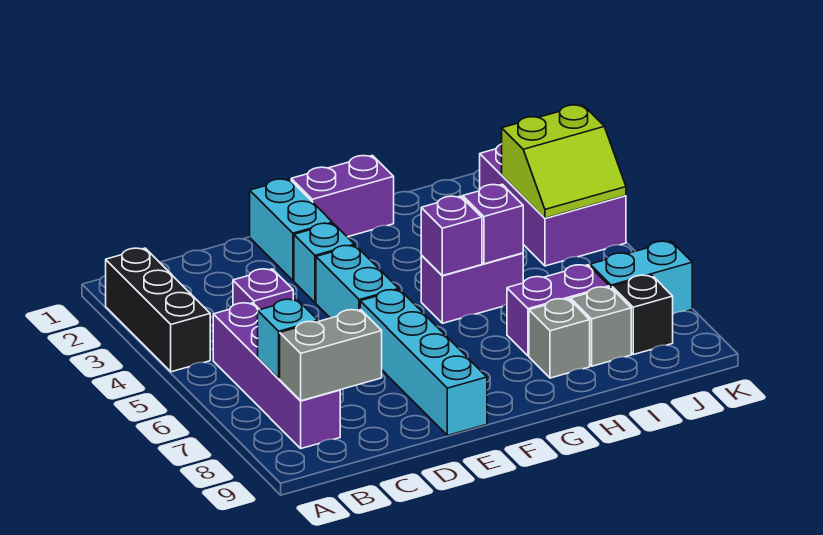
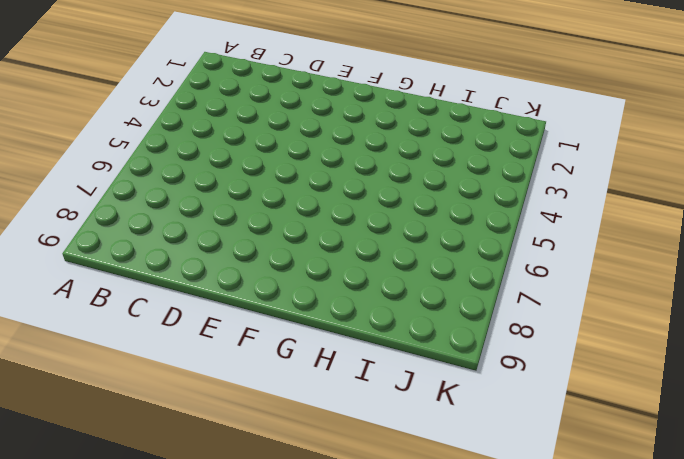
none -> black 1x3 brick [106,248,210,372]
none -> purple 1x4 brick [213,303,340,448]
none -> purple 1x1 brick [233,269,293,310]

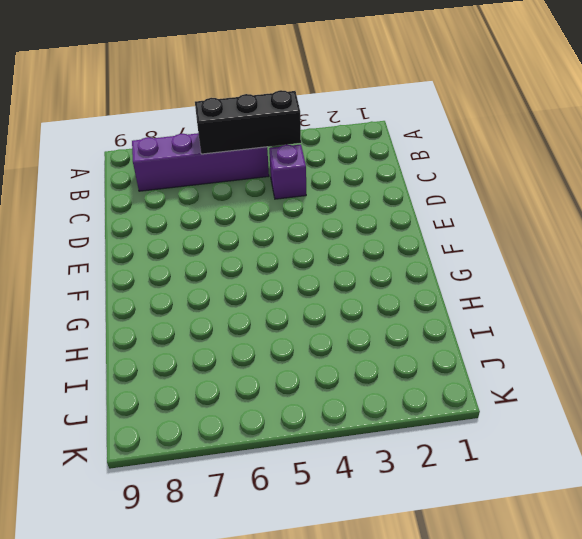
black 1x3 brick [195,90,301,154] -> black 1x3 brick moved to [106,248,210,372]
none -> cyan 1x2 brick [250,179,332,280]
none -> cyan 1x1 brick [294,223,355,303]
none -> cyan 1x2 brick [316,245,399,318]

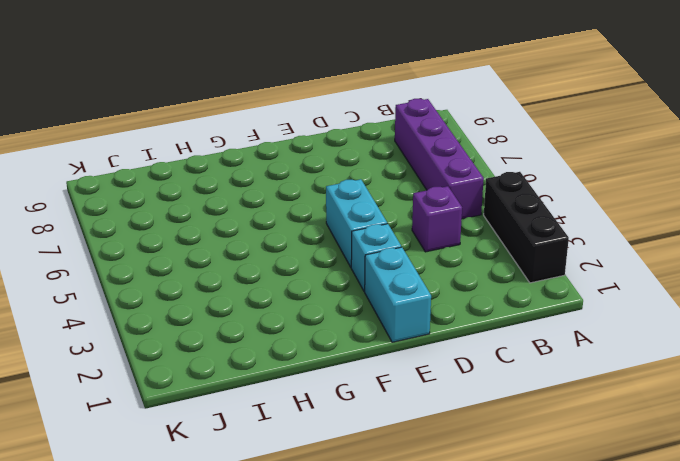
none -> cyan 1x4 brick [360,290,487,435]
none -> purple 1x2 brick [291,156,394,237]
none -> purple 1x2 brick [421,253,523,323]

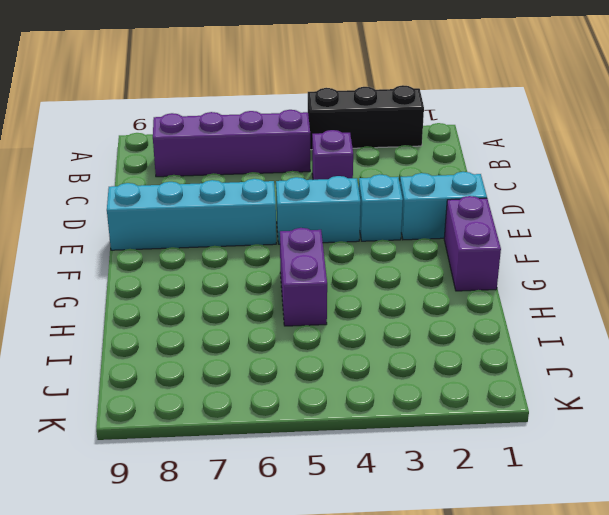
none -> purple 1x2 brick [507,265,609,356]
none -> grey 1x1 brick [529,299,590,378]
none -> grey 1x1 brick [571,287,631,366]

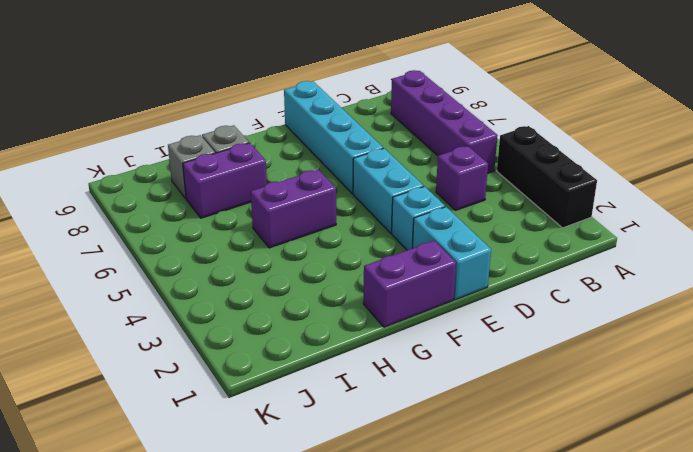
none -> purple 2x3 brick [480,144,626,266]
none -> cyan 1x2 brick [590,241,692,314]
none -> black 1x1 brick [612,275,673,355]

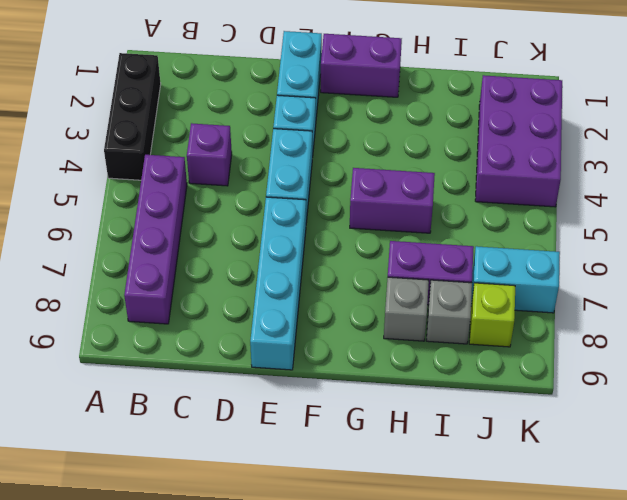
lime 1x1 brick [469,283,515,347] -> black 1x1 brick [612,275,673,355]
none -> cyan 1x1 brick [258,299,318,379]
none -> grey 1x2 brick [280,310,382,401]
none -> purple 1x1 brick [421,196,482,276]

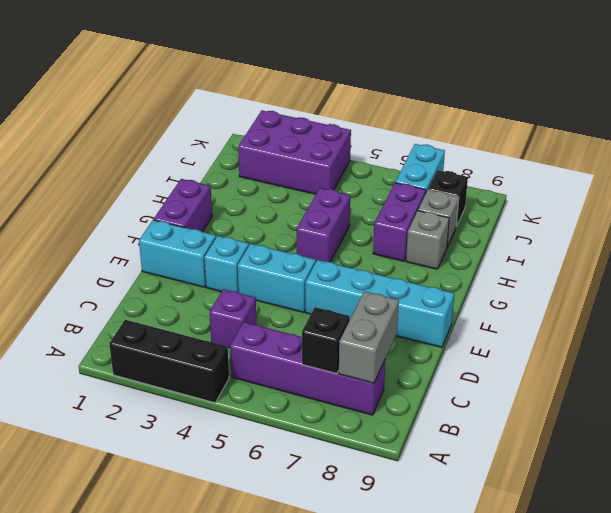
black 1x1 brick [302,307,350,374] -> cyan 1x1 brick [258,299,318,379]
none -> purple 1x1 brick [421,196,482,276]
none -> purple 1x1 brick [463,184,523,264]
none -> lime 2x2 slope [502,105,626,218]

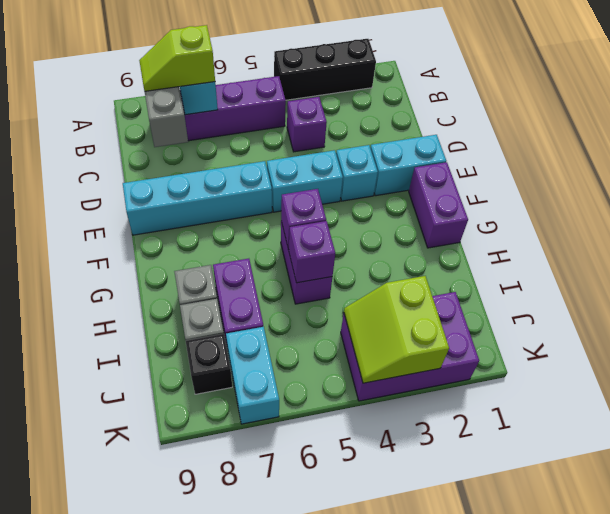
lime 1x2 slope [139,25,215,91] -> none

